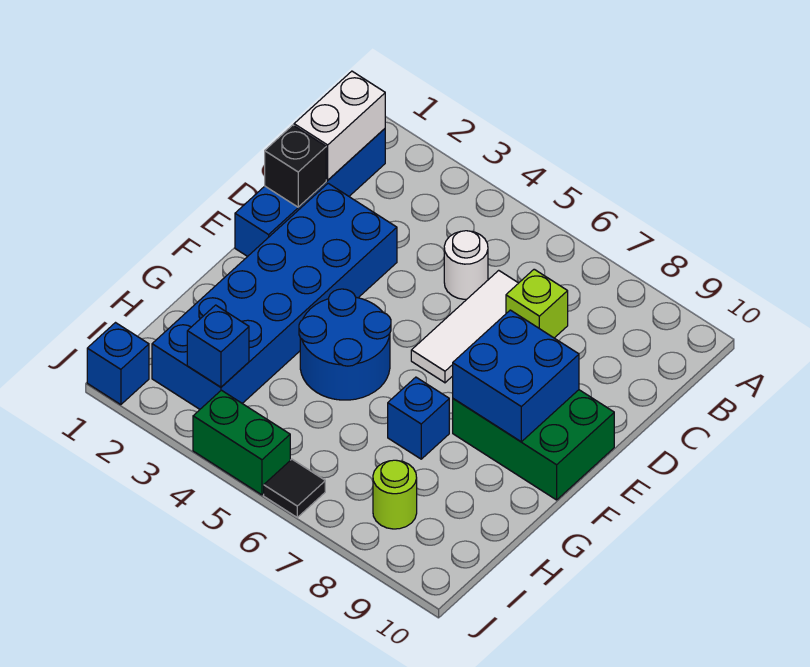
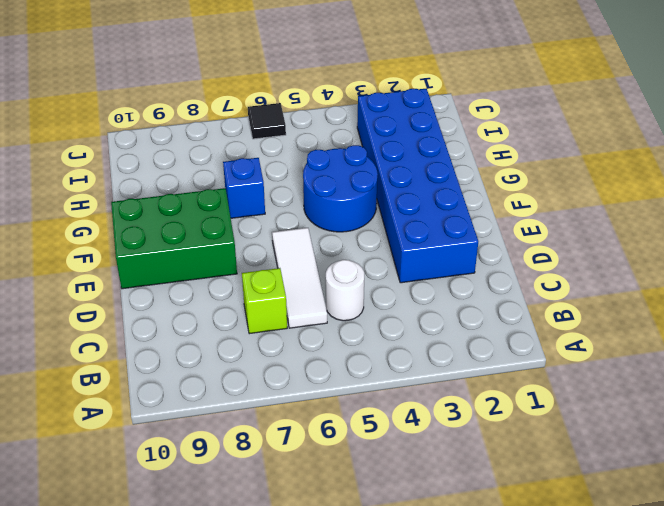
none -> blue 1x4 brick [235,129,385,256]
none -> lime 1x1 round brick [373,460,417,529]
none -> blue 1x1 brick [87,323,149,405]

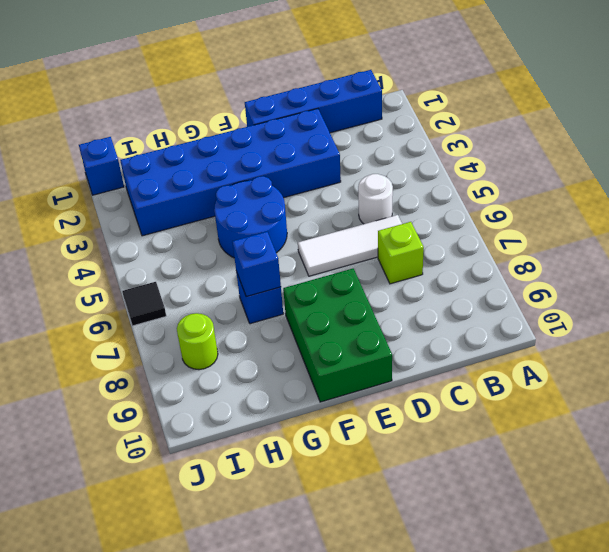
blue 1x1 brick [232,232,281,297] -> blue 1x1 brick moved to [187,305,249,387]
none -> green 1x2 brick [193,390,290,495]
none -> white 1x2 brick [294,71,385,180]
none -> black 1x1 brick [265,125,326,207]

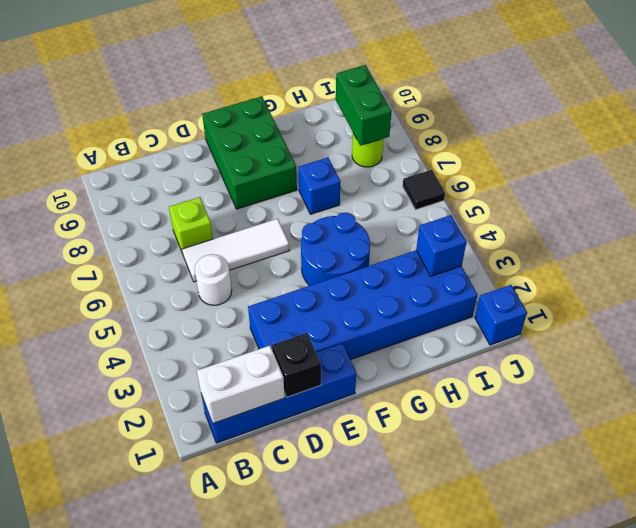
green 1x2 brick [336,65,392,146] -> green 1x2 brick moved to [193,390,290,495]
none -> blue 2x2 brick [453,310,579,442]

